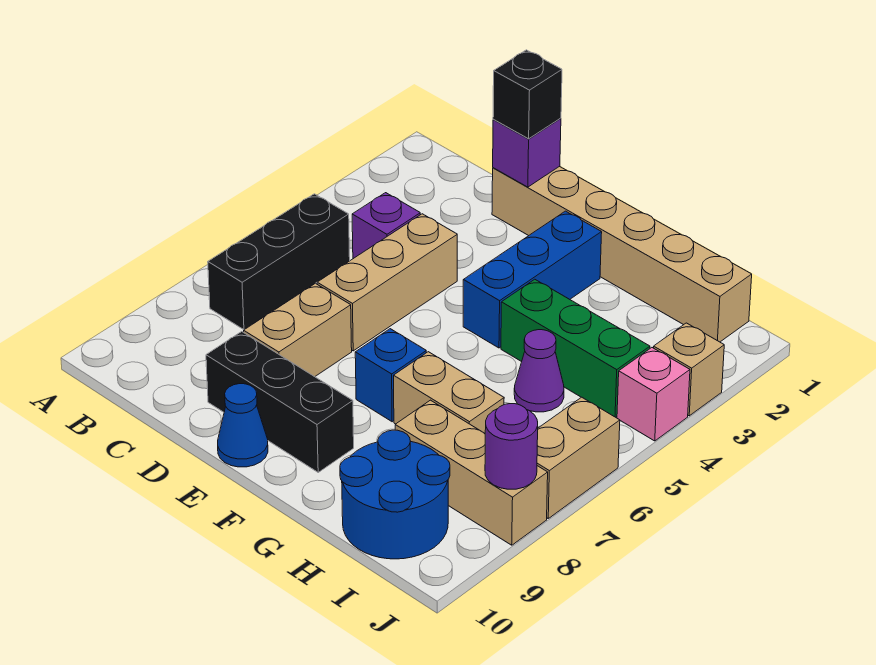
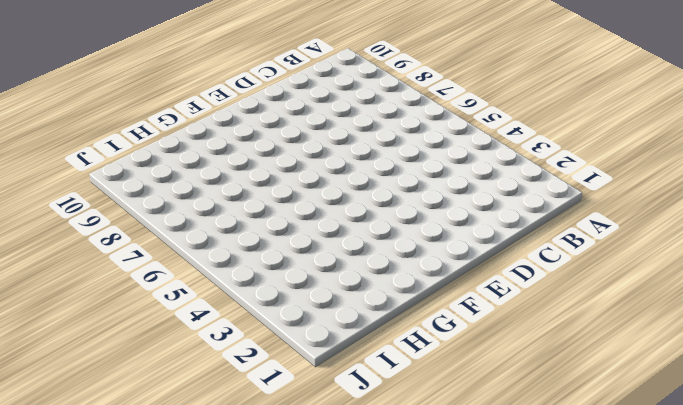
none -> black 1x3 brick [208,194,350,330]
none -> purple 1x1 brick [352,193,420,259]
none -> tan 1x6 brick [492,166,752,342]

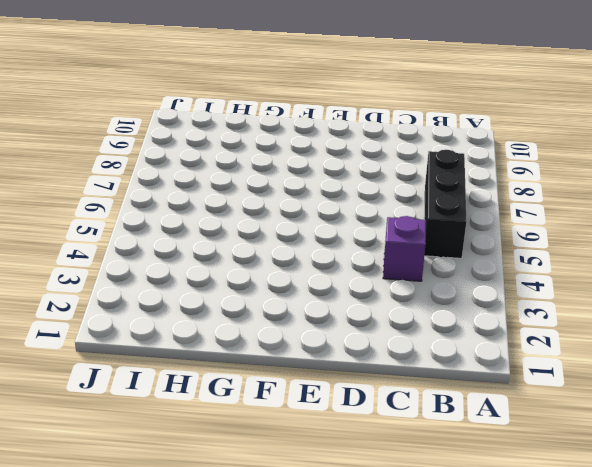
none -> tan 1x6 brick [492,166,752,342]
none -> tan 1x3 brick [317,214,457,351]
none -> tan 1x2 brick [244,283,352,377]

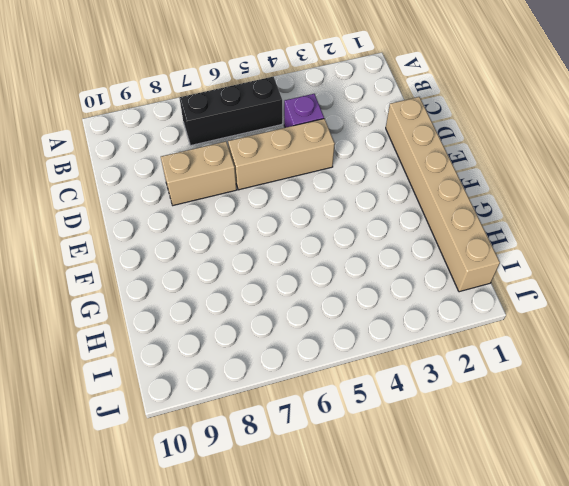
none -> black 1x3 brick [206,332,354,472]
none -> blue 1x1 cone [218,384,268,467]
none -> blue 1x3 brick [463,211,602,348]

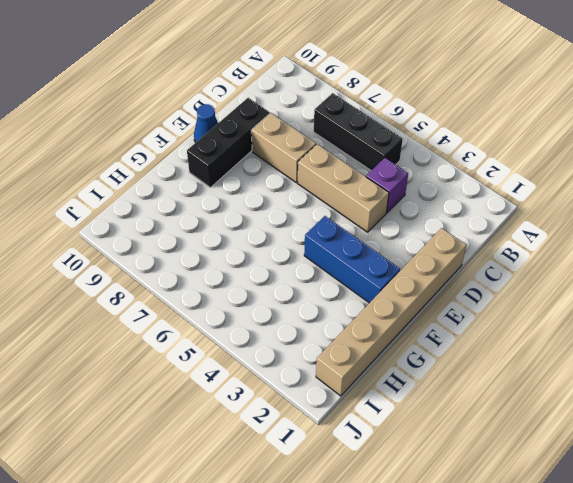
none -> blue 1x1 brick [355,329,426,422]
none -> green 1x3 brick [501,279,650,417]
none -> tan 1x2 brick [394,352,504,433]

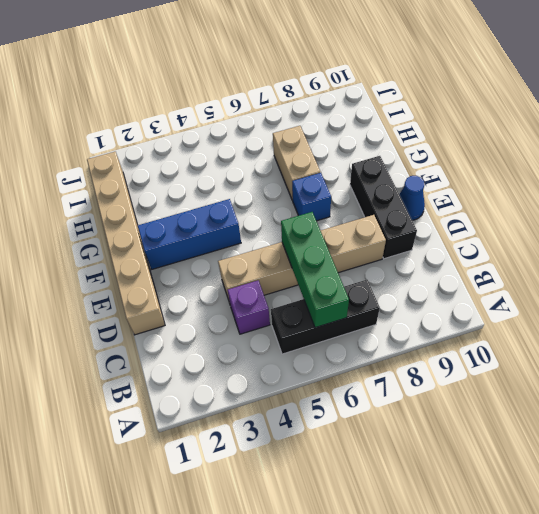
green 1x3 brick [281,212,349,328] -> green 1x3 brick moved to [501,279,650,417]
none -> purple 1x1 cone [514,330,564,412]
none -> tan 1x3 brick [395,400,548,545]
none -> blue 2x2 round brick [340,430,450,559]

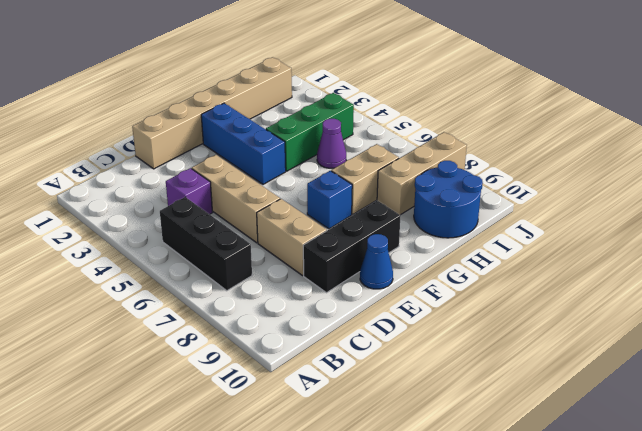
none -> tan 1x1 brick [654,323,724,416]
none -> pink 1x1 brick [617,348,690,441]
none -> tan 1x2 brick [537,397,620,518]

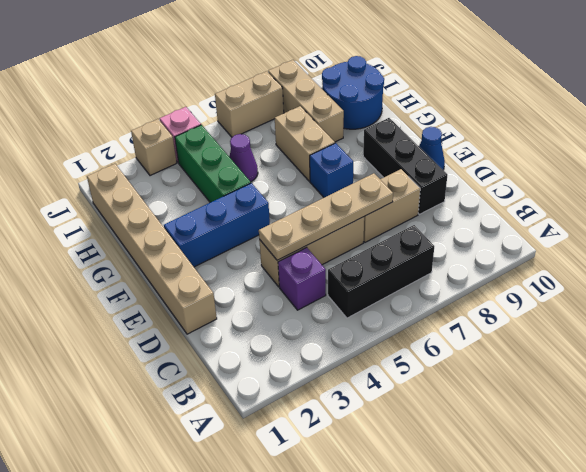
tan 1x4 plate [259,173,393,260] -> none
none -> purple 1x1 brick [493,118,561,187]
none -> purple 1x1 round brick [485,404,538,489]
none -> black 1x1 brick [493,50,562,139]

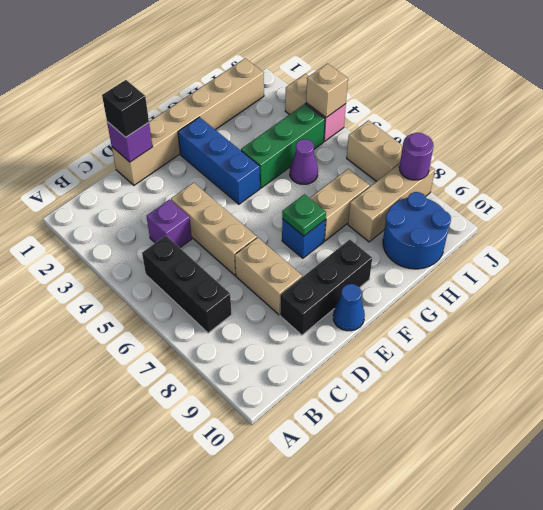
green 1x1 plate [282,194,326,236] -> none
tan 1x1 brick [306,64,348,117] -> none

